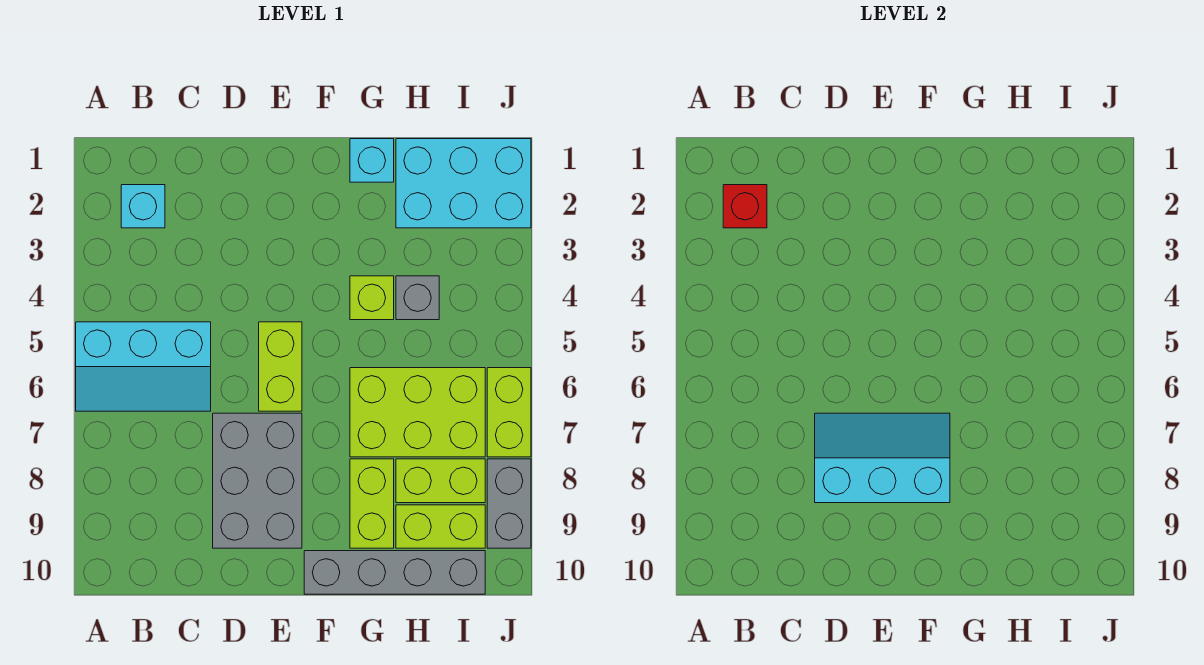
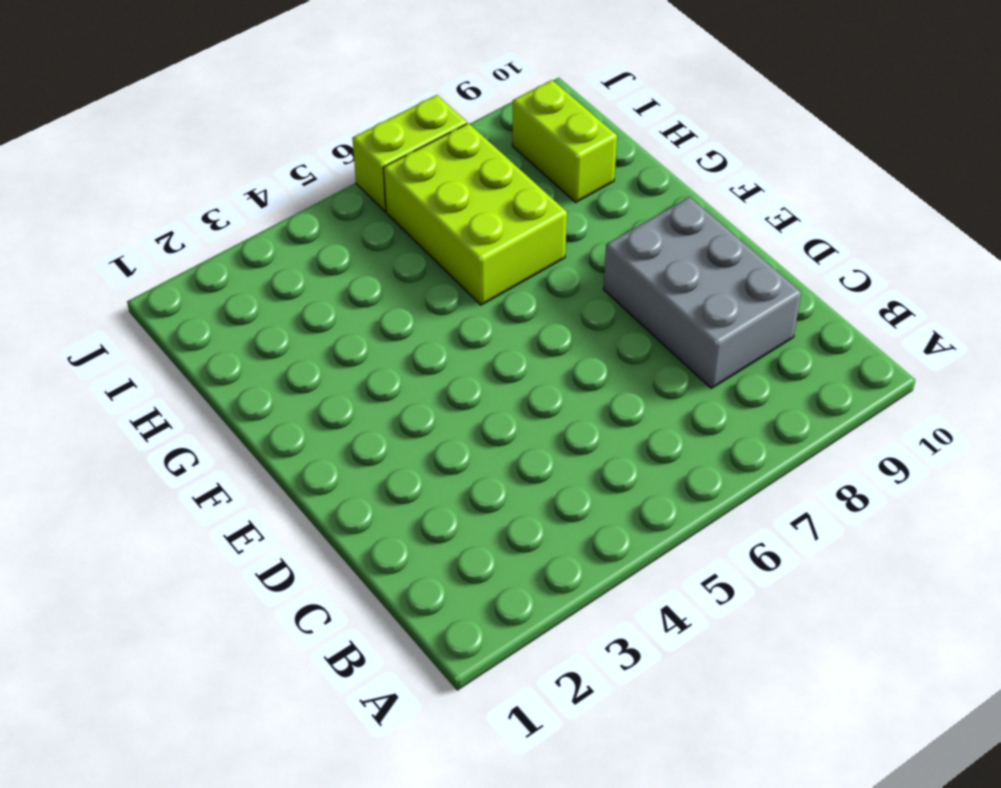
grey 2x3 brick [603,197,801,388] -> grey 2x3 brick turned to [213,413,302,548]
none -> cyan 2x3 slope [76,322,211,411]
none -> cyan 1x1 brick [121,185,165,228]
none -> lime 1x2 brick [259,322,302,411]

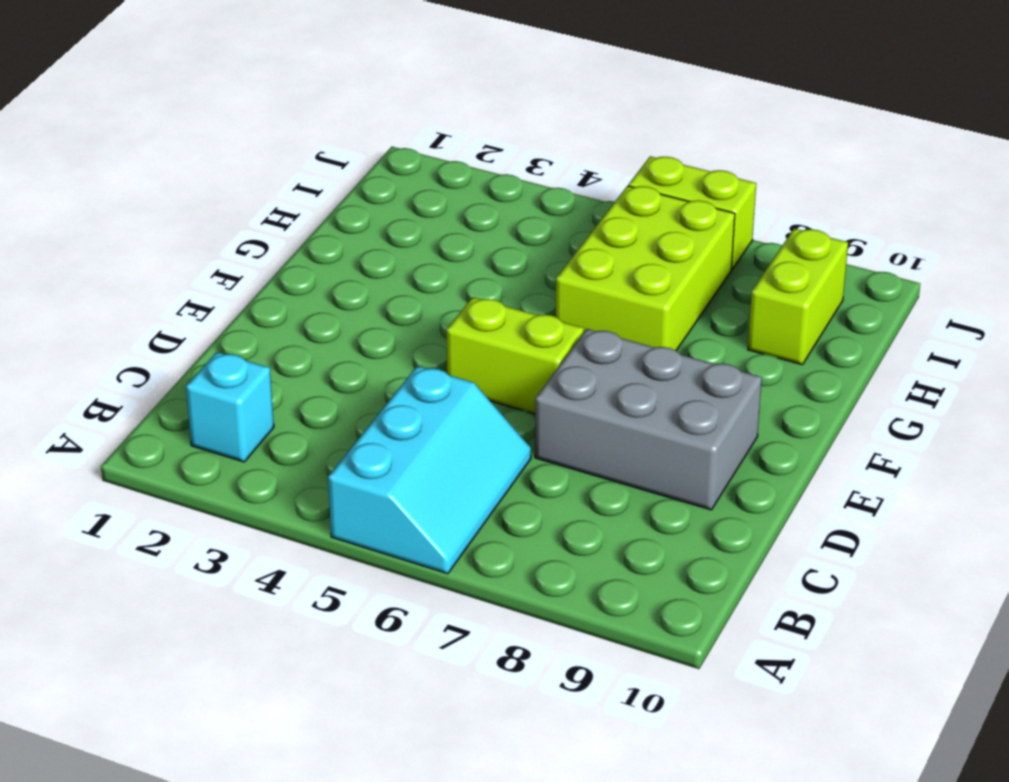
none -> grey 1x4 brick [304,551,485,594]
none -> cyan 1x1 brick [350,139,394,182]
none -> lime 1x1 brick [350,276,394,320]

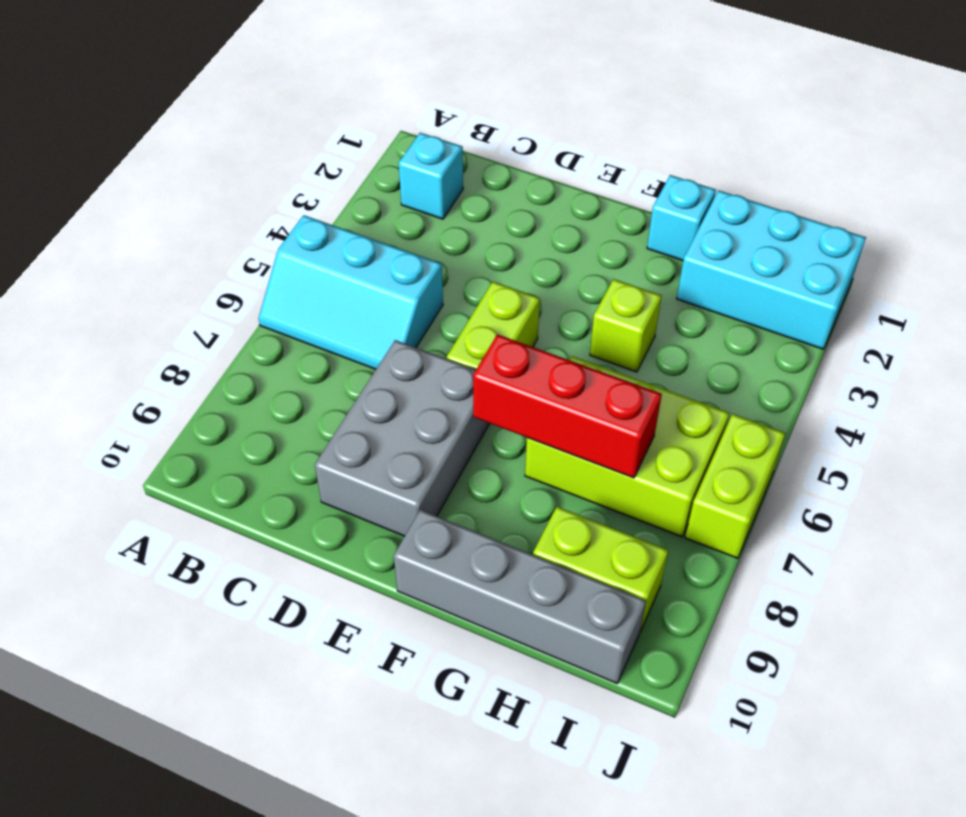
red 1x3 brick [473,334,662,478] -> cyan 2x3 slope [815,413,950,503]
none -> lime 1x2 brick [350,459,394,548]
none -> grey 1x1 brick [396,276,439,320]
none -> lime 1x2 brick [396,459,485,503]

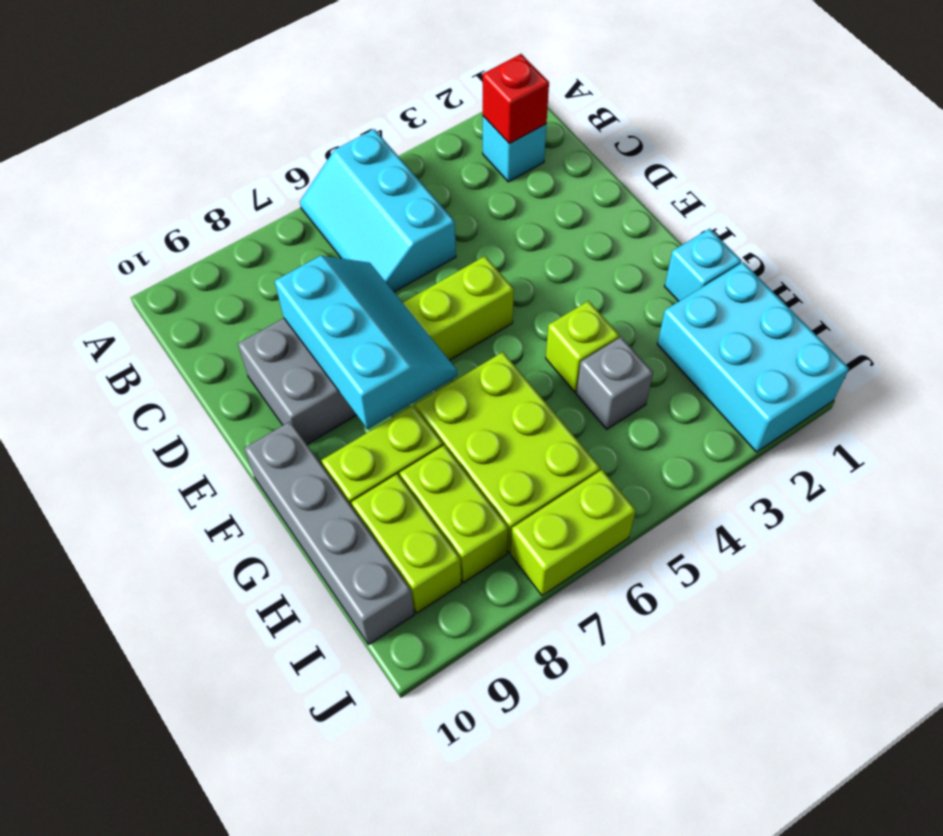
none -> grey 1x2 brick [487,459,531,548]

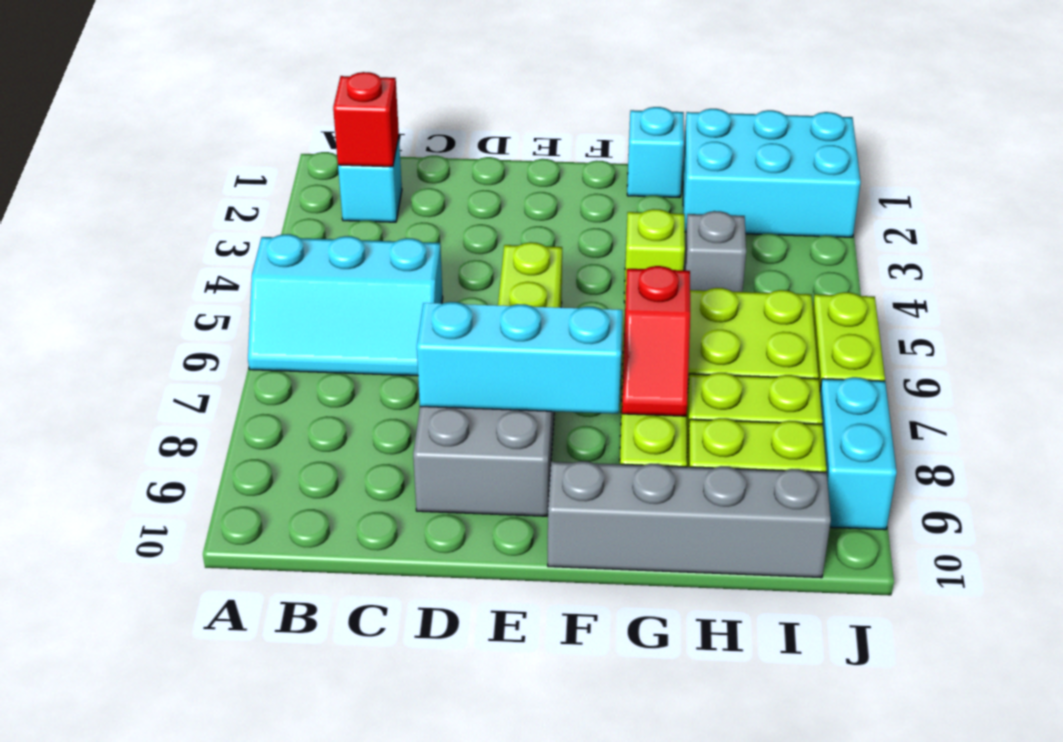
red 1x2 slope [622,266,690,416] -> none
cyan 1x2 brick [820,377,897,530] -> grey 1x2 brick [487,459,531,548]

